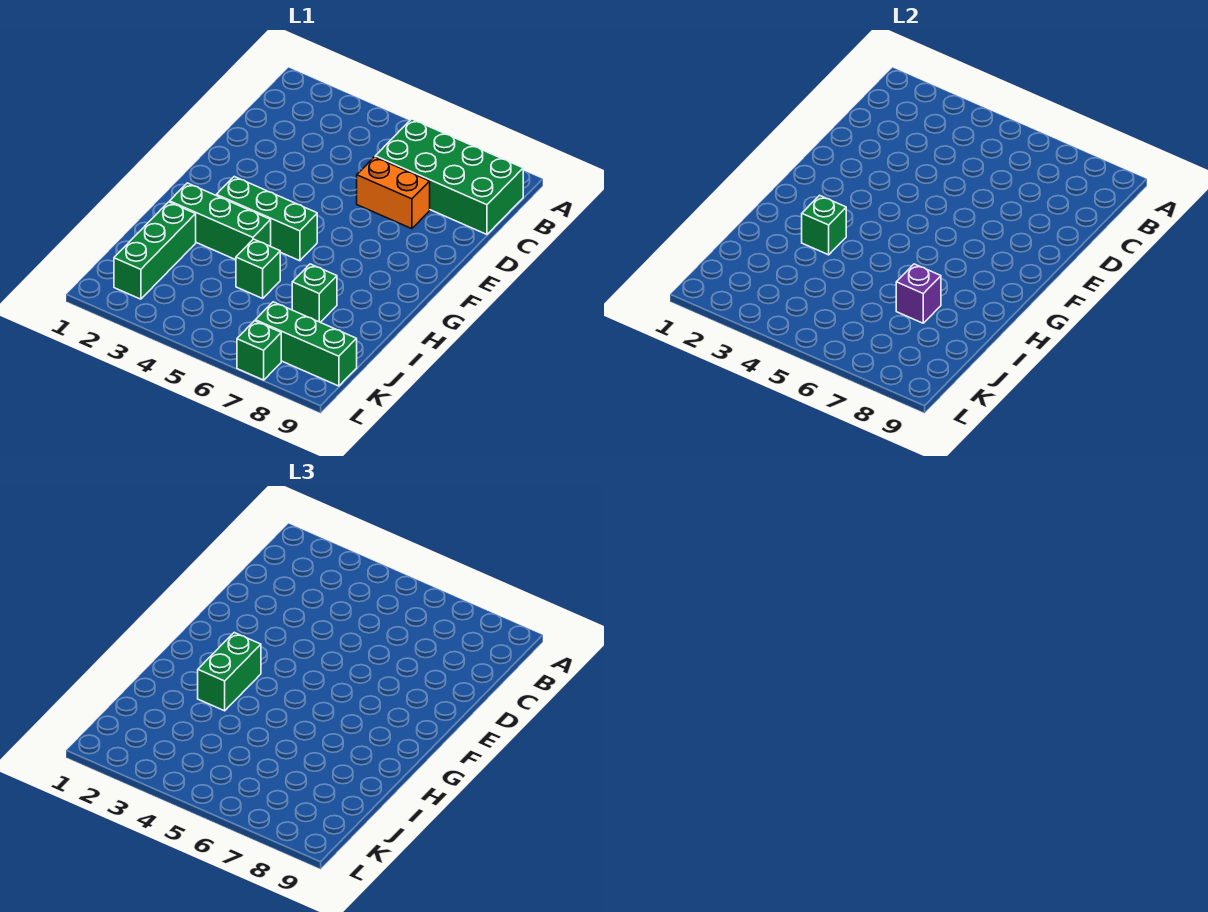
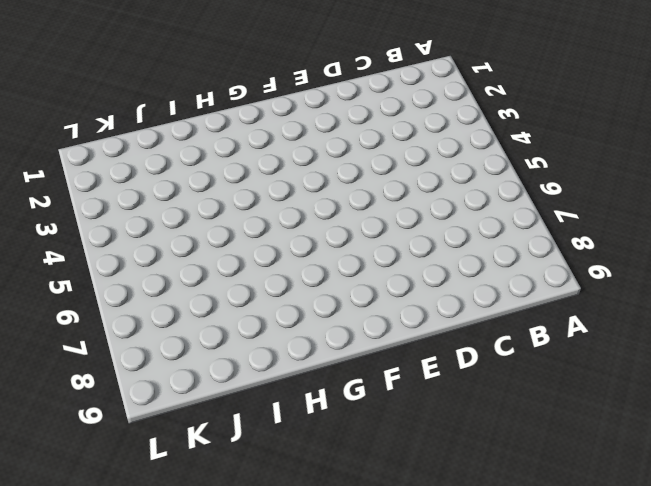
none -> green 2x4 brick [375,119,523,234]
none -> orange 1x2 brick [357,157,430,229]
none -> green 1x3 brick [216,177,317,261]

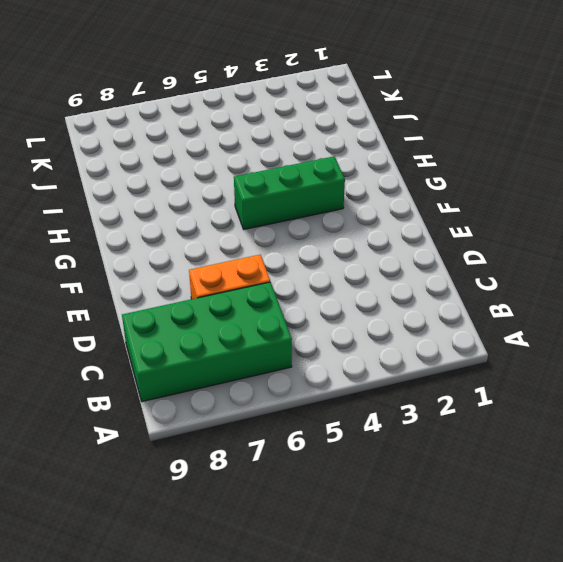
none -> green 1x3 brick [170,183,271,260]
none -> green 1x3 brick [114,202,196,299]
none -> green 1x1 brick [236,239,280,298]

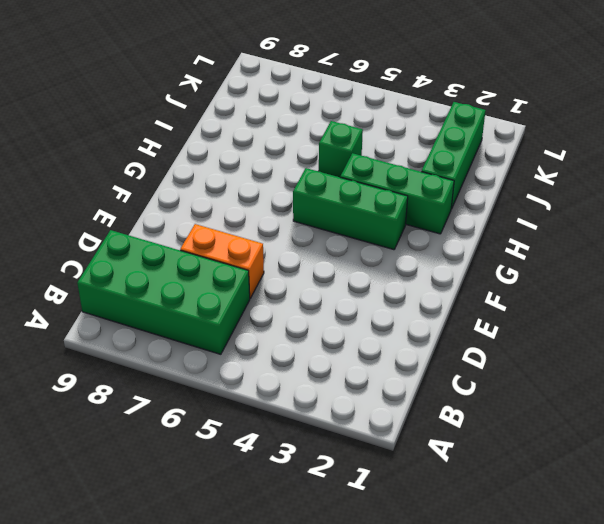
none -> green 1x1 brick [292,264,337,322]
none -> green 1x3 brick [255,302,357,386]
none -> green 1x1 brick [237,321,281,380]

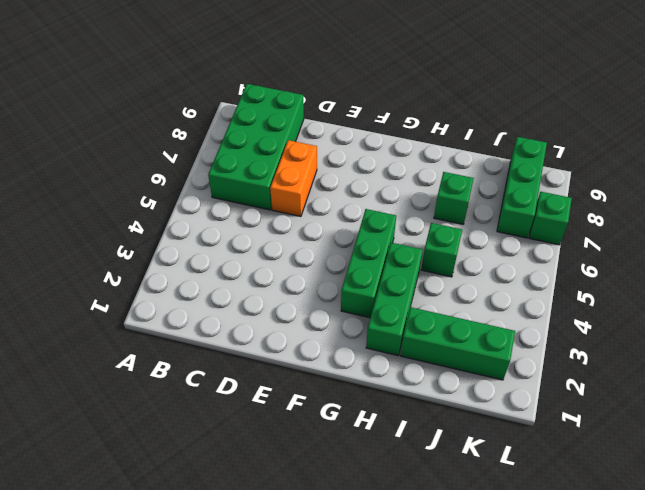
none -> green 1x1 brick [802,195,846,255]
none -> purple 1x1 brick [896,264,941,323]
none -> green 1x2 brick [198,633,261,711]

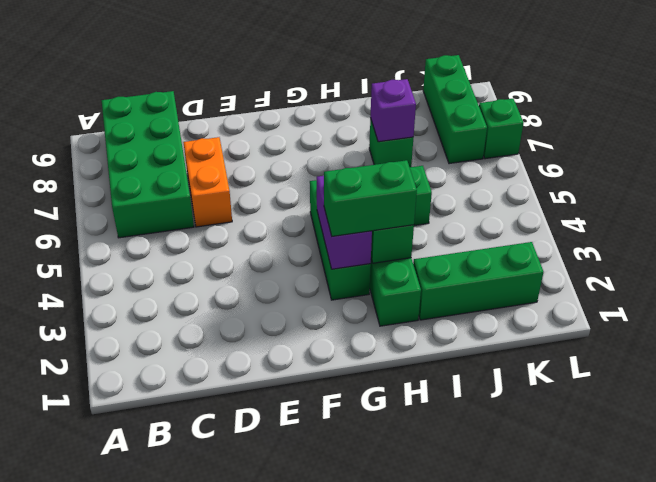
purple 1x2 brick [317,176,372,269] -> none

